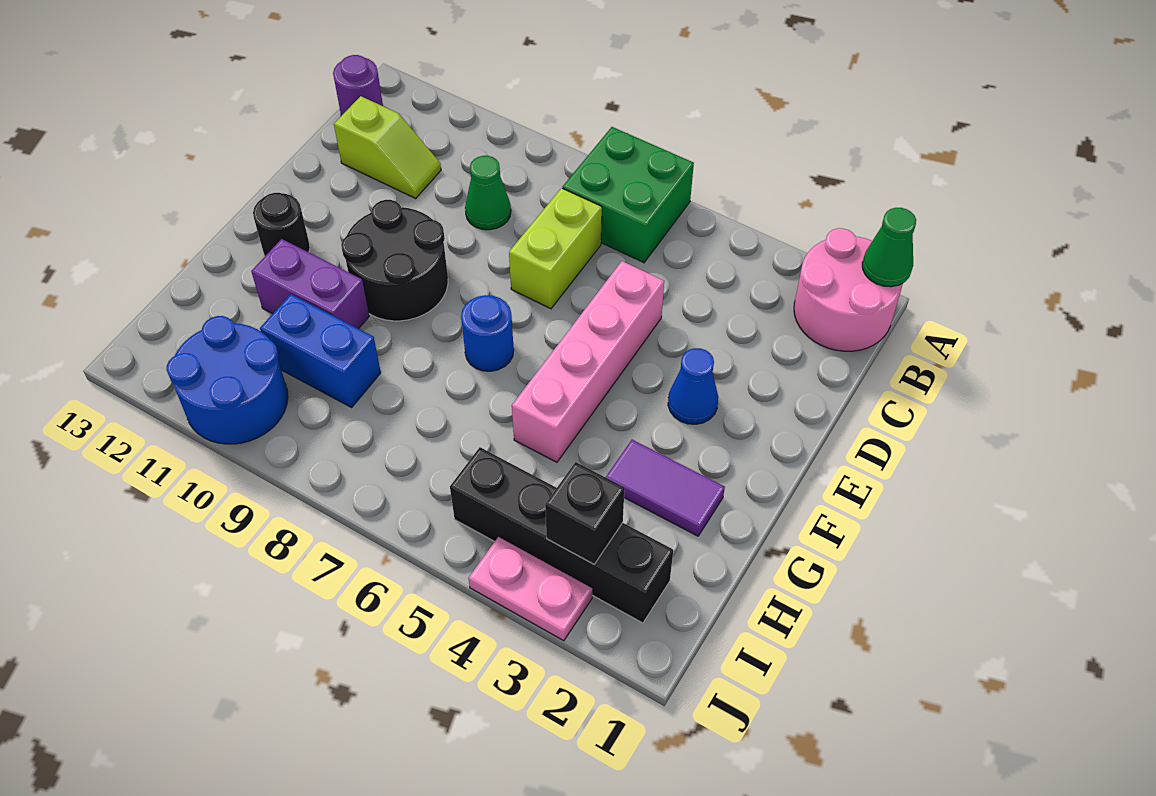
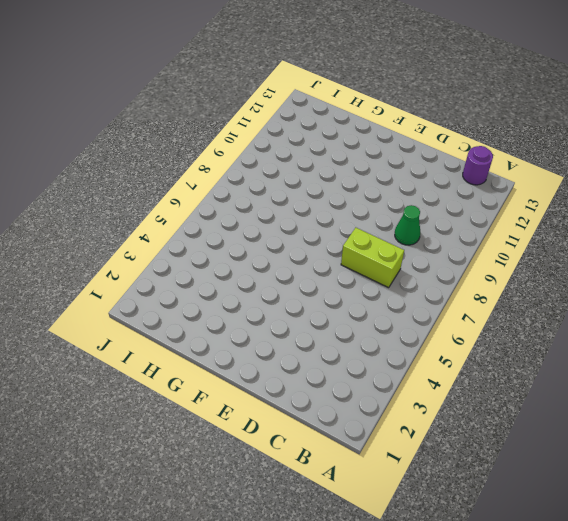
none -> pink 2x2 round brick [794,228,903,351]
none -> green 2x2 brick [563,127,694,263]
none -> lime 1x2 slope [334,96,441,198]

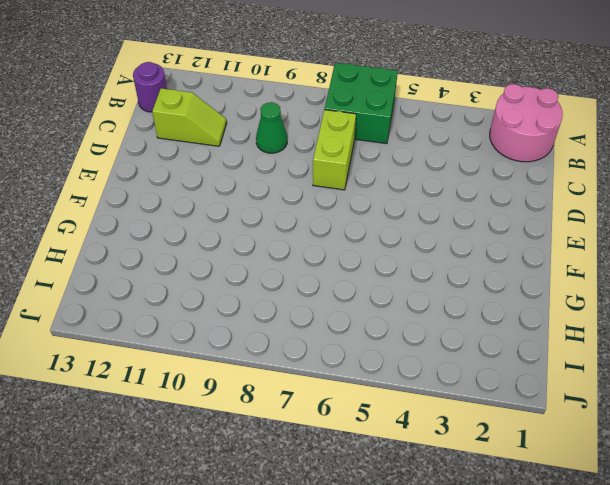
none -> pink 1x4 brick [512,261,664,462]
none -> blue 1x1 cone [668,348,718,424]
none -> black 2x2 round brick [341,200,448,321]

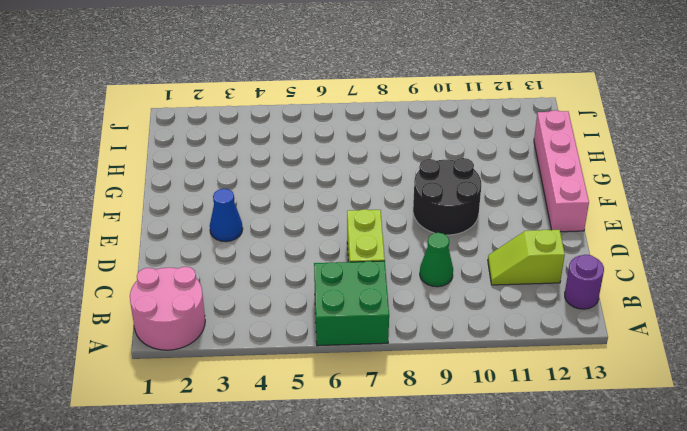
pink 1x4 brick [534,110,589,232] -> pink 1x4 brick moved to [512,261,664,462]
none -> blue 1x1 round brick [461,295,514,371]
none -> black 1x1 round brick [253,193,310,256]
none -> purple 1x2 tile [606,440,725,536]

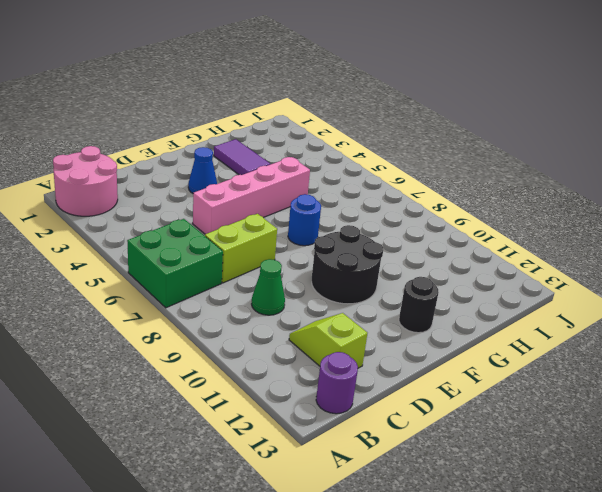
none -> purple 1x2 brick [251,239,369,329]
none -> blue 1x2 brick [260,294,381,407]
none -> black 1x4 brick [450,447,673,623]

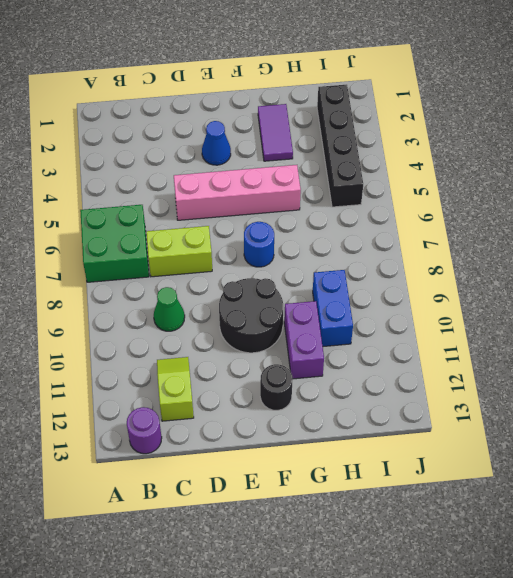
none -> pink 2x2 round brick [794,228,903,351]
none -> blue 2x2 round brick [167,316,288,444]
none -> pink 1x2 plate [468,537,592,641]

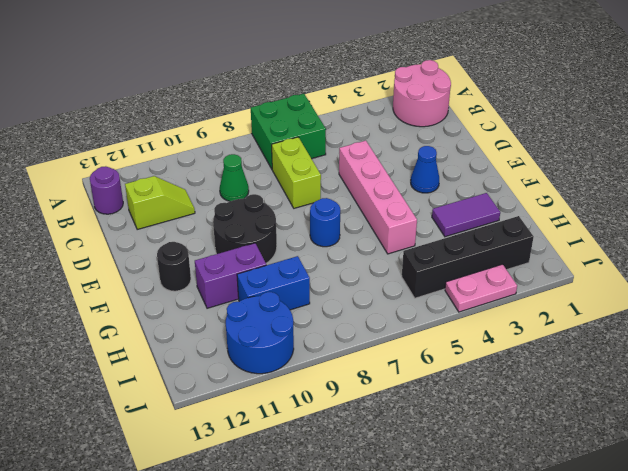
none -> green 1x1 cone [862,208,916,287]
none -> black 1x1 brick [545,462,625,564]

